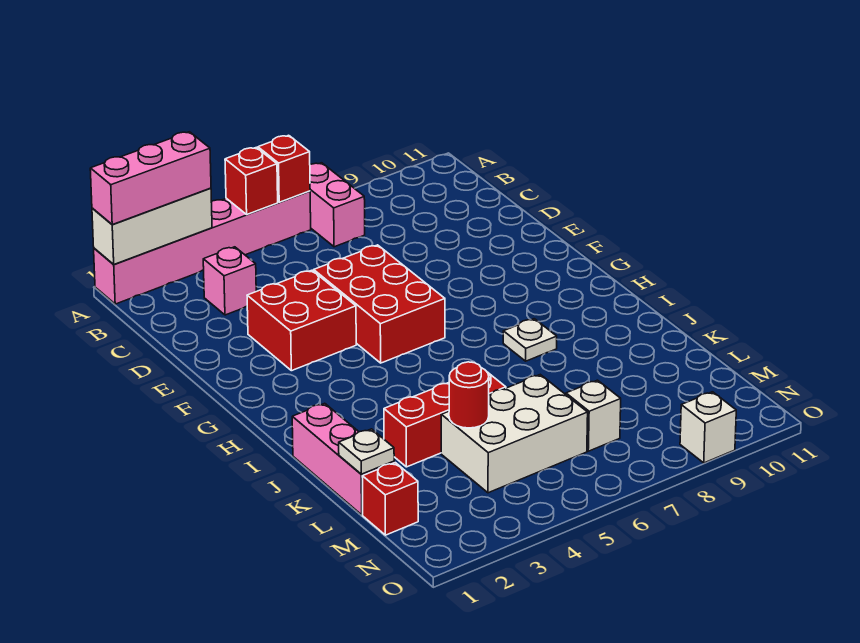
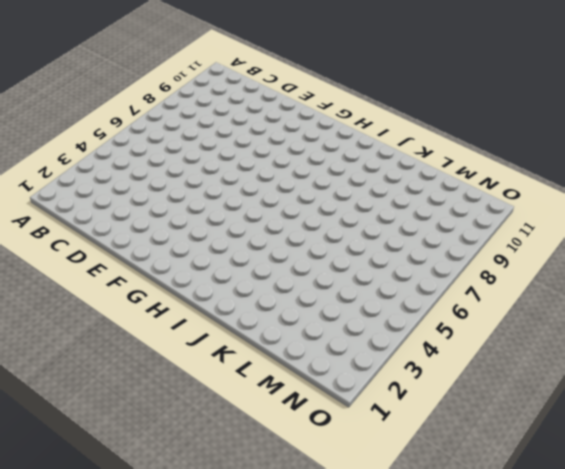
none -> pink 1x6 brick [94,191,311,304]
none -> pink 1x2 brick [310,163,365,247]
none -> pink 1x1 brick [203,247,256,315]

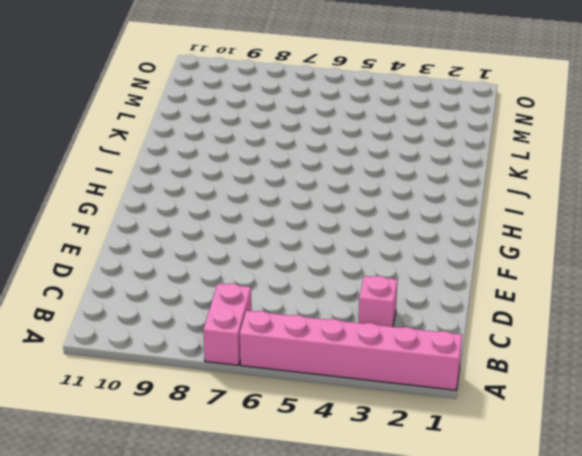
none -> red 2x2 brick [247,270,356,371]
none -> red 2x3 brick [314,245,445,363]
none -> white 1x1 plate [503,319,557,361]

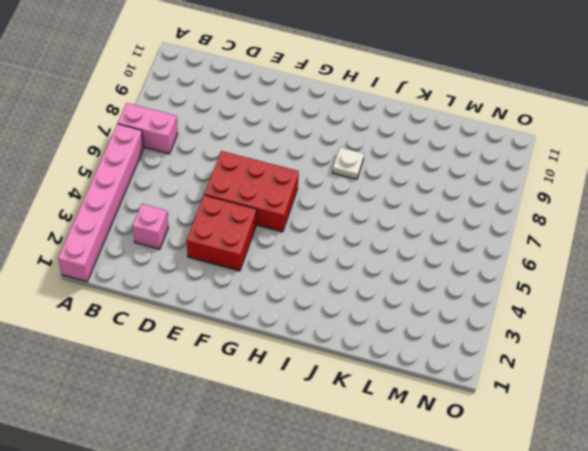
none -> pink 1x3 brick [292,403,394,515]
none -> red 1x3 brick [384,372,506,467]
none -> white 2x3 brick [441,375,588,493]

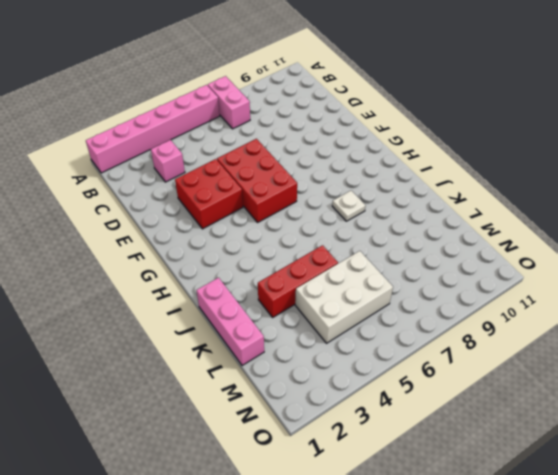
none -> red 1x1 brick [362,463,418,535]
none -> white 1x1 brick [566,380,621,451]
none -> white 1x1 brick [680,392,736,463]

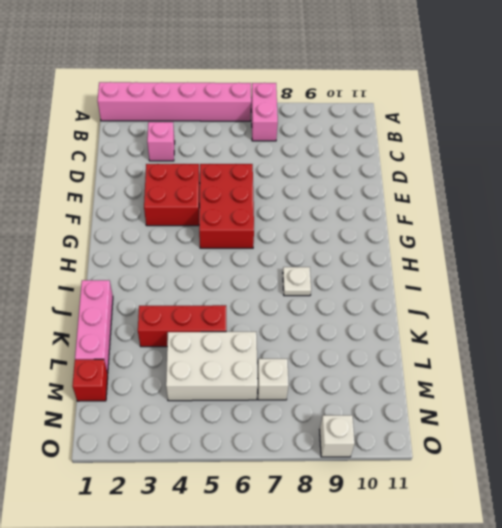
none -> white 1x3 brick [92,188,212,265]
none -> red 1x1 brick [225,147,278,215]
none -> red 1x1 brick [258,135,310,202]

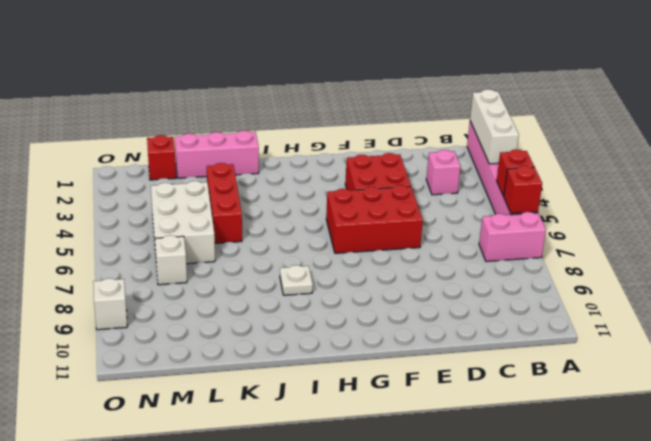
none -> white 1x1 plate [339,429,394,474]
none -> red 1x1 round brick [449,362,489,428]
none -> pink 1x3 brick [90,132,211,225]

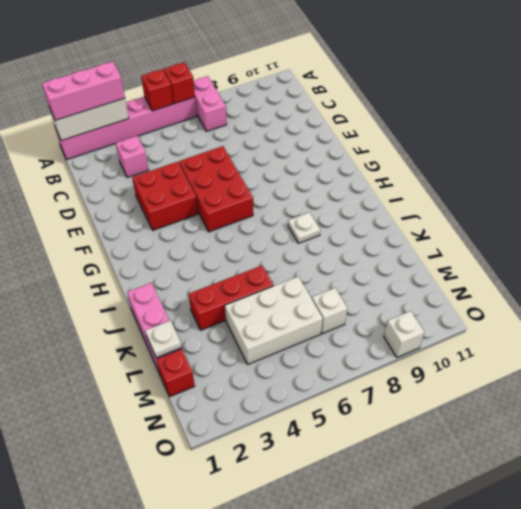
none -> red 1x1 round brick [449,362,489,428]

